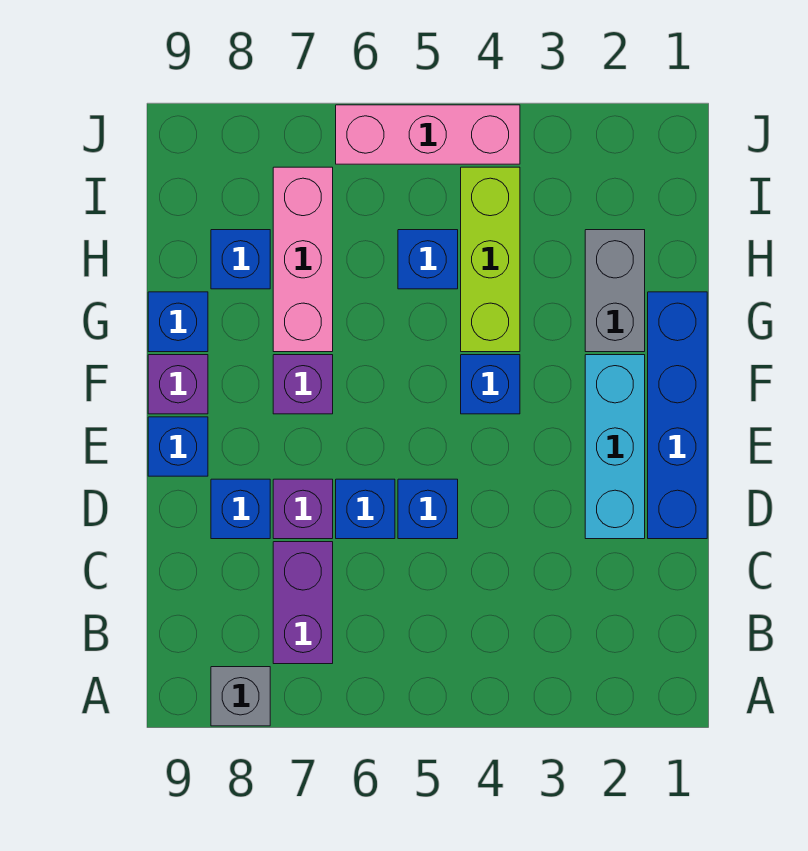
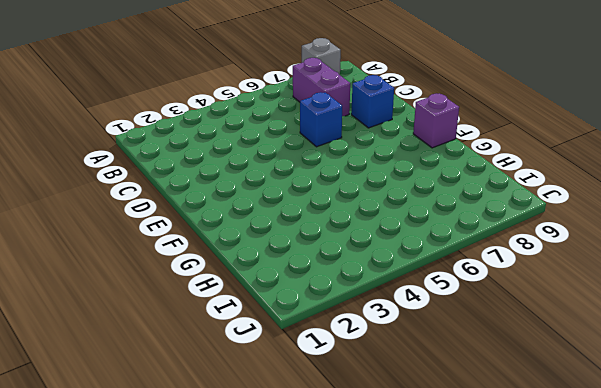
none -> blue 1x4 brick [648,292,707,539]
none -> cyan 1x3 brick [585,355,645,539]
none -> blue 1x1 brick [398,479,458,539]

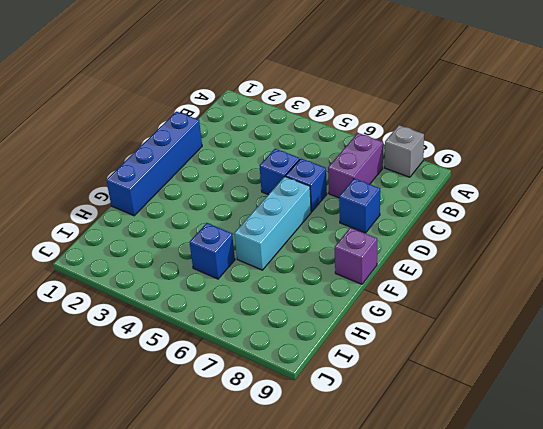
cyan 1x3 brick [234,177,311,270] -> cyan 1x3 brick moved to [585,355,645,539]
none -> purple 1x1 brick [273,479,333,539]
none -> blue 1x1 brick [148,417,208,476]
none -> blue 1x1 brick [461,355,520,414]

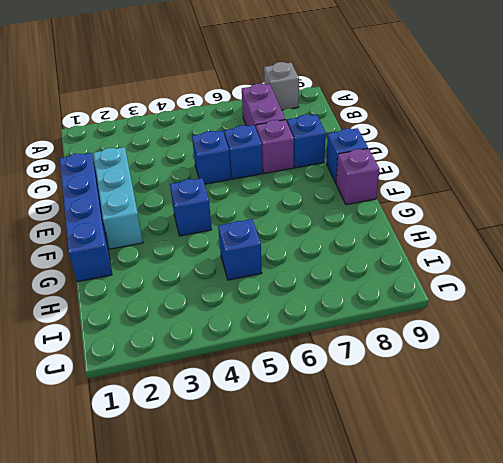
none -> purple 1x1 brick [273,355,333,414]
none -> grey 1x2 brick [585,230,645,352]
none -> lime 1x3 brick [461,167,520,352]

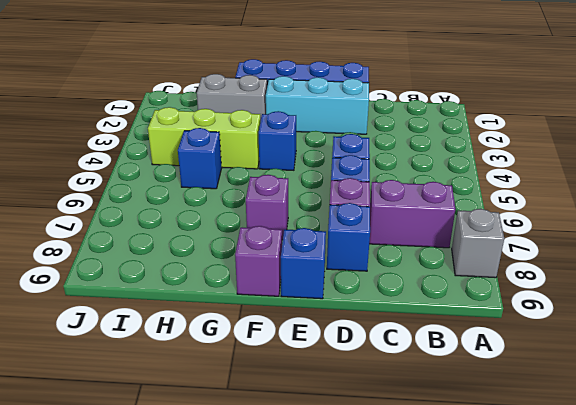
none -> pink 1x3 brick [273,167,333,352]
none -> blue 1x1 brick [148,292,208,352]
none -> blue 1x1 brick [211,230,270,289]

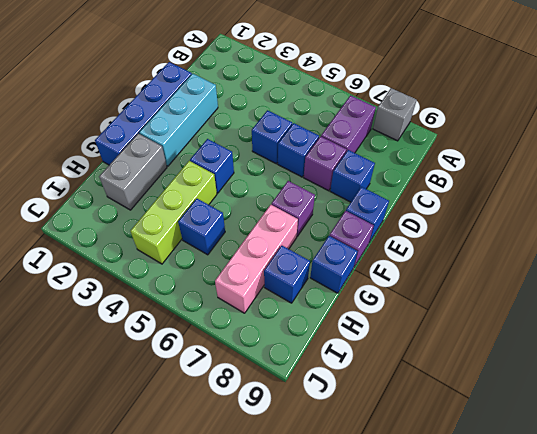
none -> pink 1x3 brick [336,105,520,164]

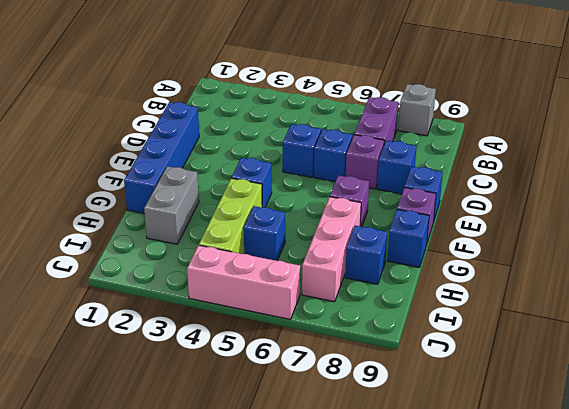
none -> cyan 1x3 brick [585,355,645,539]

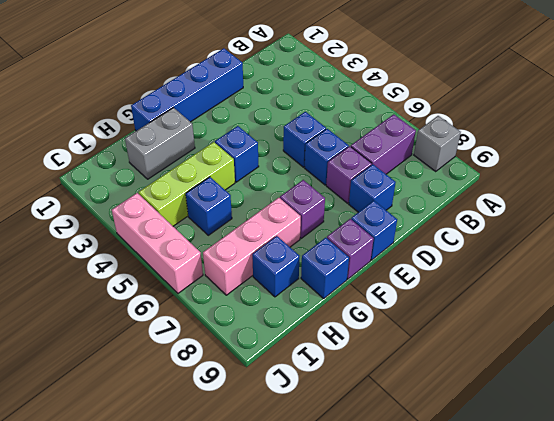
none -> cyan 1x3 brick [585,355,645,539]

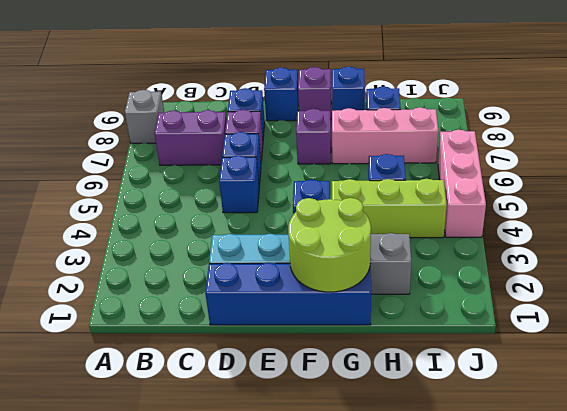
lime 2x2 round brick [288,198,371,292] -> none

